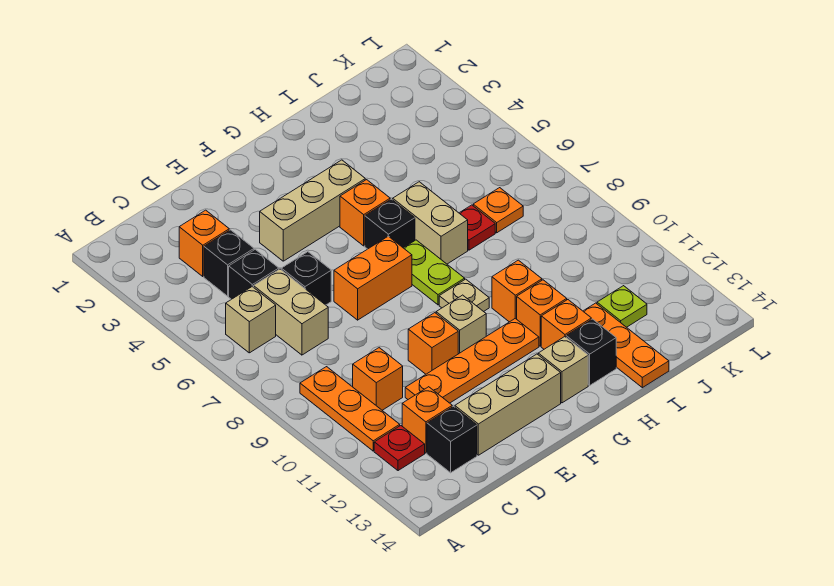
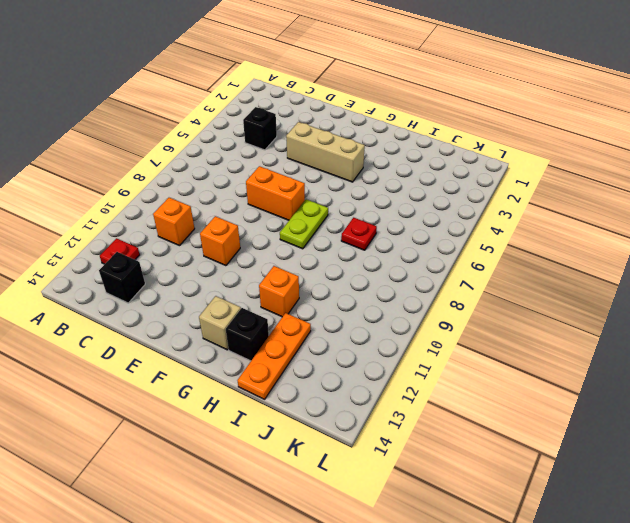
none -> tan 1x1 brick [226,287,276,353]
none -> orange 1x3 plate [300,367,400,451]
none -> orange 1x1 brick [179,210,229,276]
none -> black 1x1 brick [229,249,279,299]

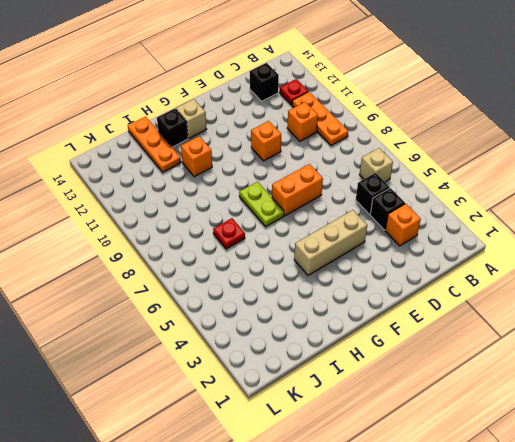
none -> tan 1x2 brick [254,269,328,355]
none -> orange 1x1 brick [402,387,452,453]
none -> black 1x1 brick [281,252,331,305]
none -> orange 1x4 plate [405,318,539,403]

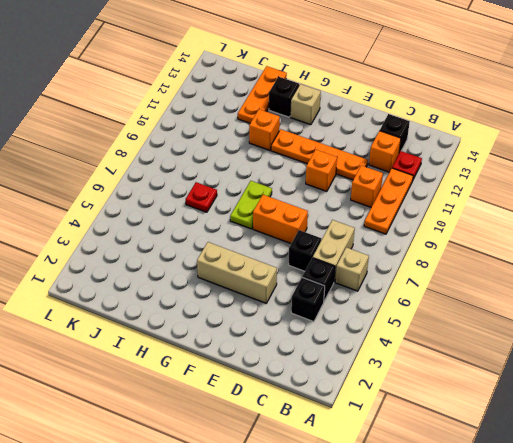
none -> orange 1x1 brick [179,210,229,276]
none -> tan 1x3 brick [455,354,561,455]
none -> tan 1x1 brick [436,295,486,354]
none -> orange 1x1 brick [340,180,390,246]

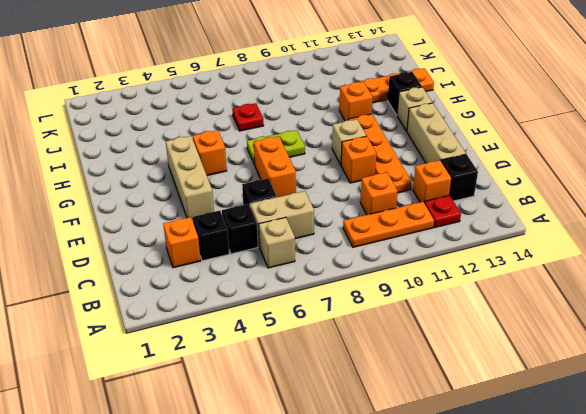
none -> black 1x1 brick [365,199,415,249]
none -> tan 1x1 plate [439,279,489,312]
none -> tan 1x2 brick [393,182,468,264]
none -> orange 1x1 brick [492,260,542,322]

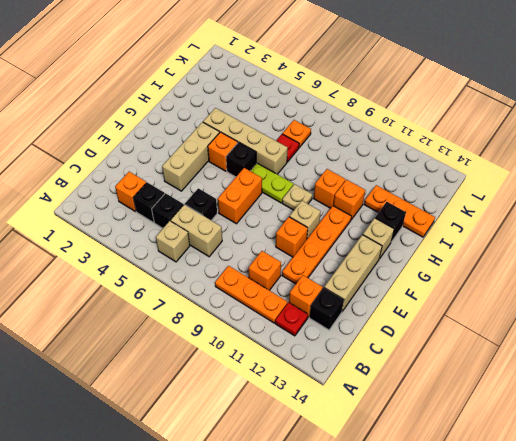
tan 1x4 brick [203,108,288,174] -> tan 1x2 brick [393,182,468,264]
none -> orange 1x1 brick [541,300,591,349]
none -> lime 1x1 plate [597,286,647,327]

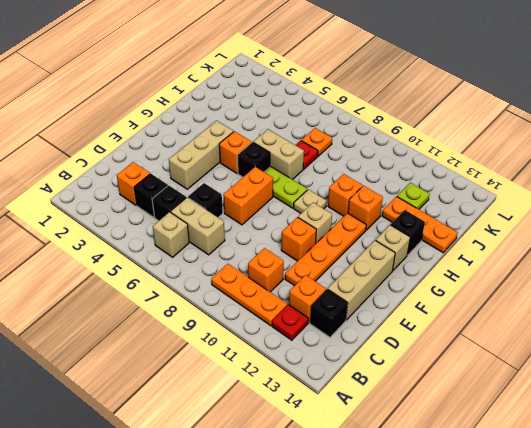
none -> orange 1x1 brick [541,300,591,349]

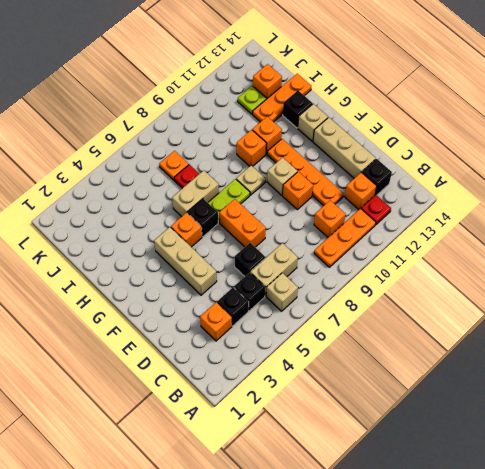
orange 1x1 brick [253,64,282,99] -> orange 1x1 brick moved to [541,300,591,349]

